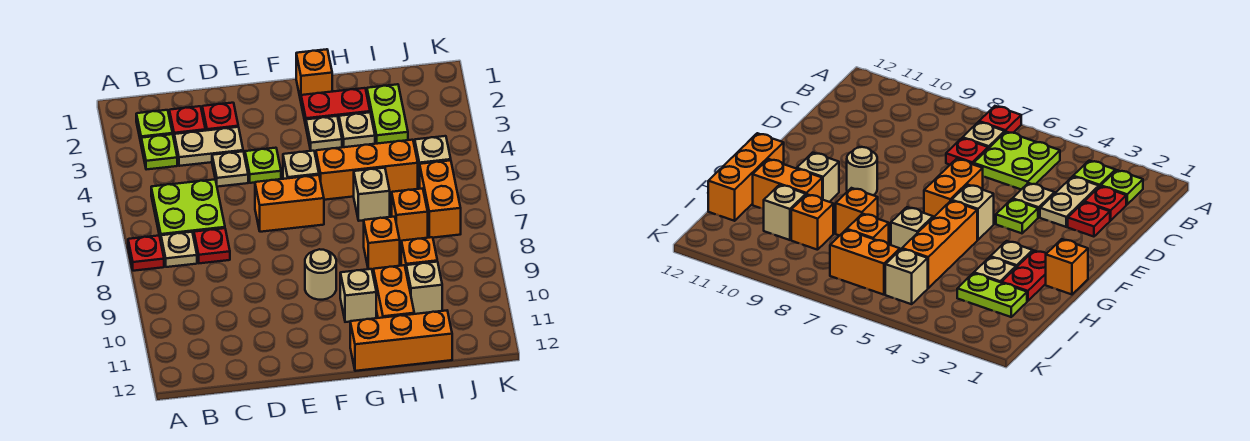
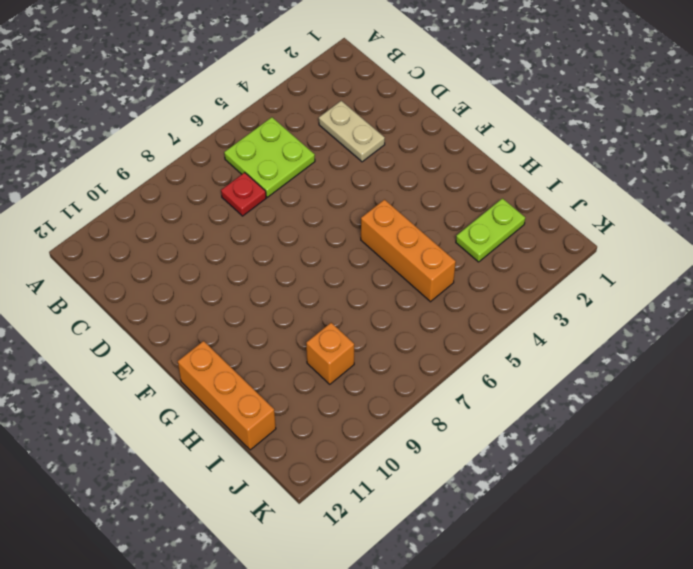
none -> red 1x1 plate [128,236,164,271]
none -> lime 1x1 plate [136,110,172,142]
none -> lime 1x1 plate [141,134,177,170]
none -> tan 1x1 plate [161,232,197,267]

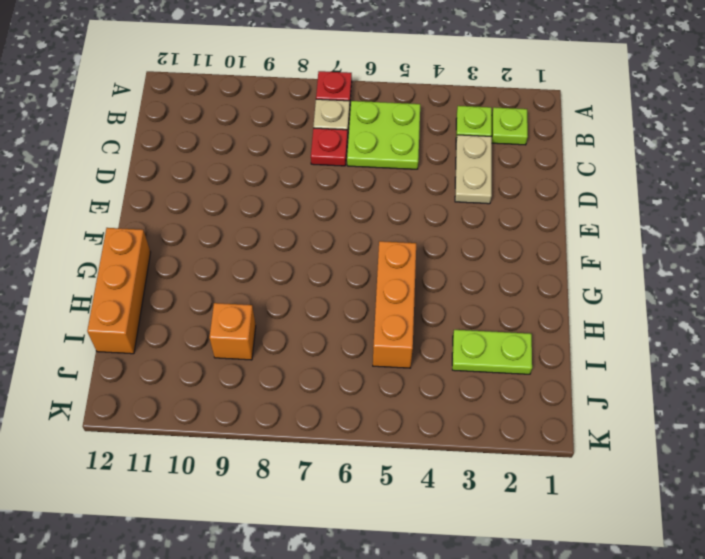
none -> red 1x1 plate [169,106,205,138]
none -> red 1x1 plate [202,103,238,131]
none -> tan 1x1 plate [212,151,248,187]
none -> lime 1x1 plate [245,148,281,183]

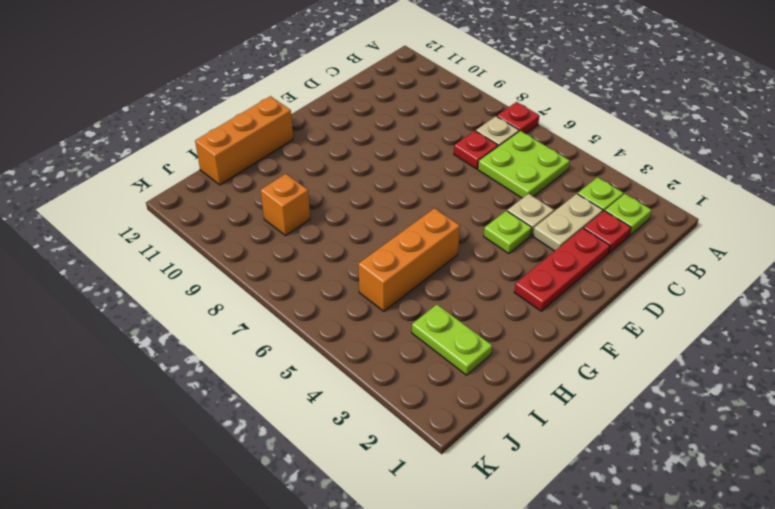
red 1x3 plate [514,228,610,311] -> red 1x1 plate [202,103,238,131]
none -> orange 1x2 brick [255,175,324,232]
none -> tan 1x1 brick [283,151,319,179]
none -> tan 1x1 round brick [305,249,336,300]
none -> orange 1x1 brick [296,49,332,101]

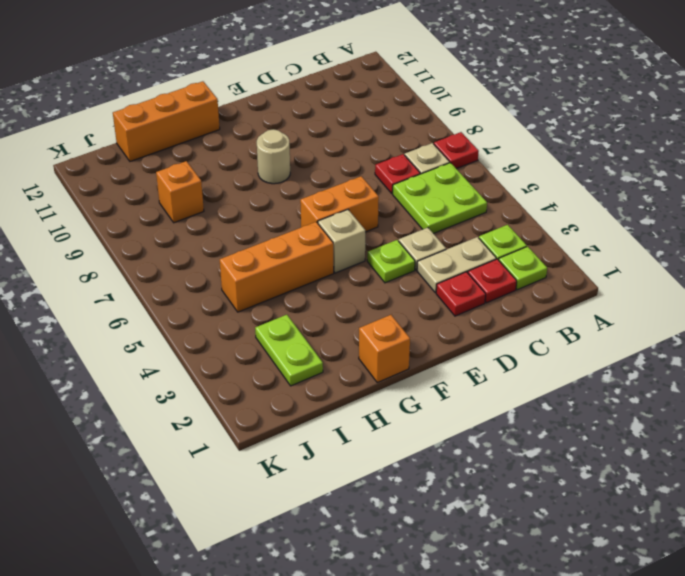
none -> red 1x2 plate [301,88,370,125]
none -> tan 1x1 plate [306,116,342,151]
none -> tan 1x1 brick [340,269,376,322]
none -> tan 1x1 plate [339,112,375,147]

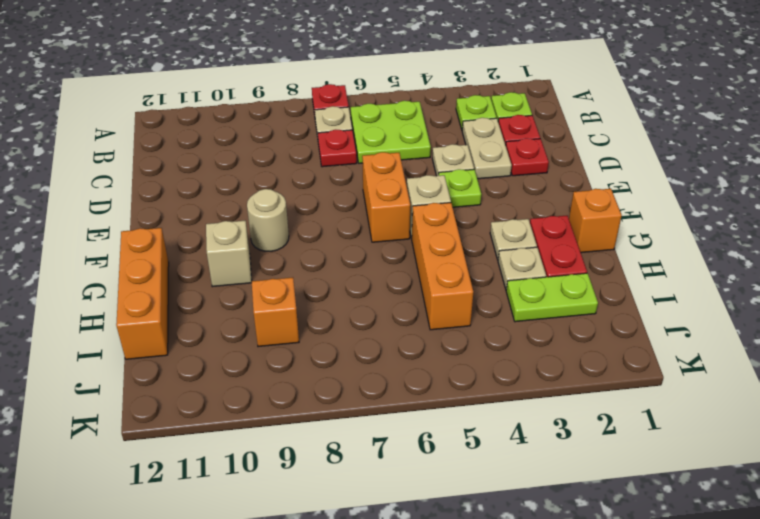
none -> tan 1x1 brick [354,168,390,221]
none -> orange 1x1 brick [364,217,400,269]
none -> orange 1x2 brick [373,265,414,318]
none -> orange 1x1 brick [392,188,428,241]

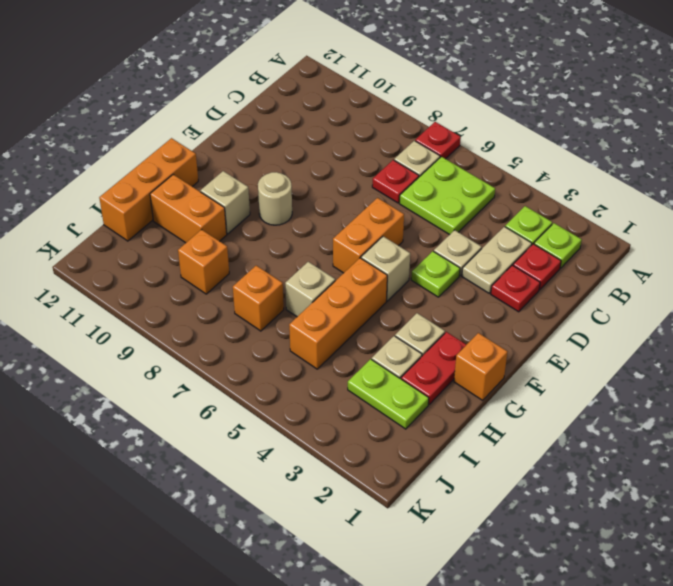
none -> orange 1x1 brick [364,217,400,269]
none -> tan 1x1 brick [406,262,442,314]
none -> tan 1x1 brick [415,136,451,189]
none -> orange 1x2 brick [420,160,461,238]

